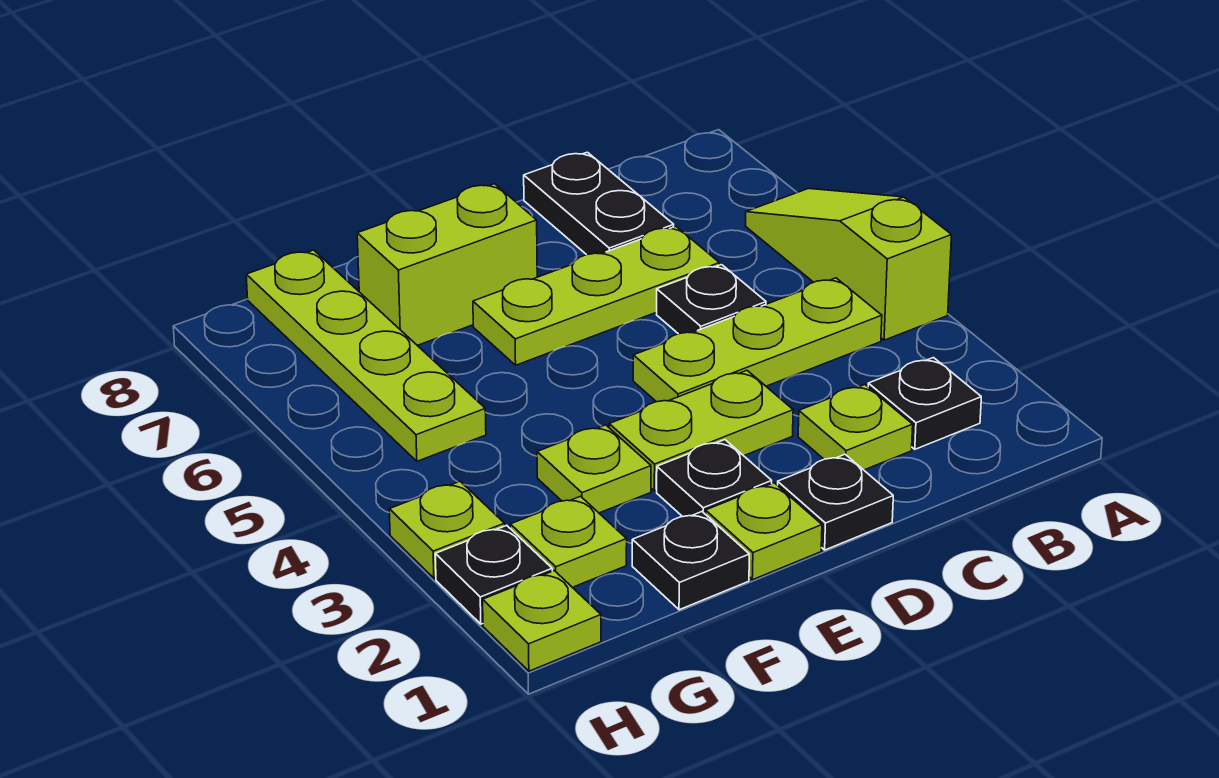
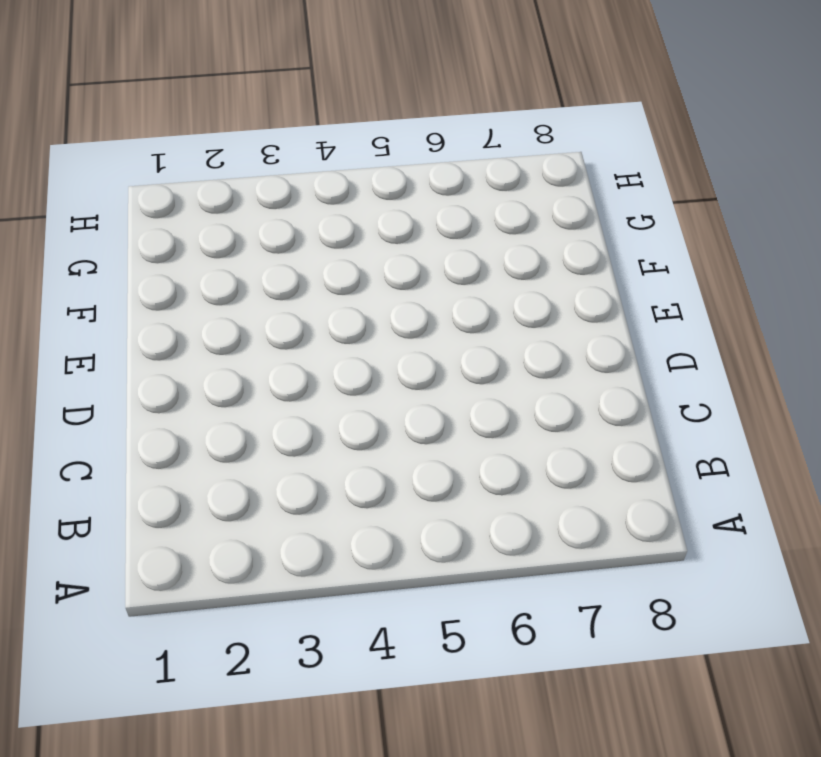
none -> lime 1x3 slope [745,189,952,340]
none -> black 1x1 plate [868,358,981,449]
none -> lime 1x3 plate [633,278,882,402]

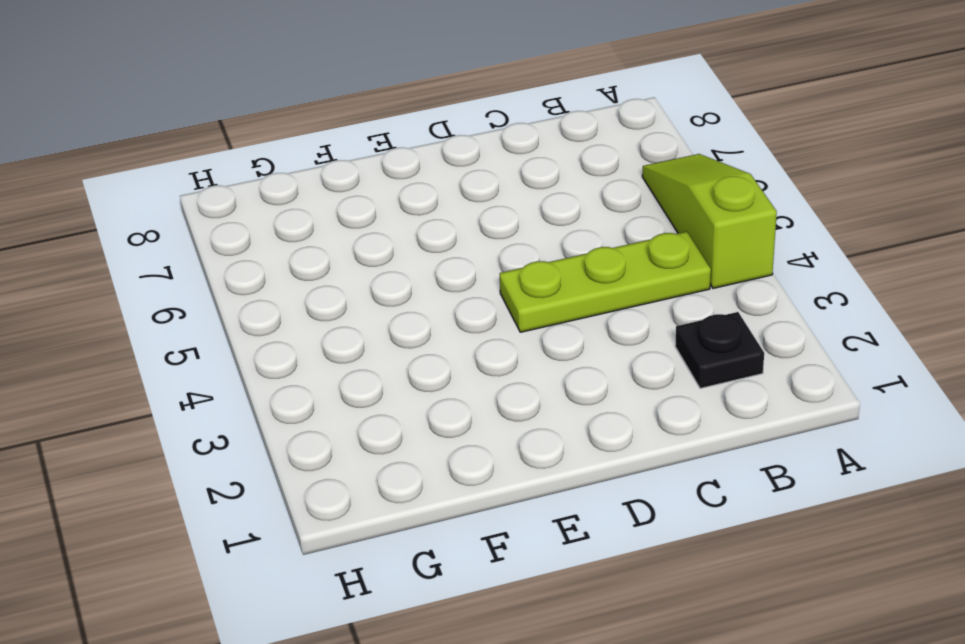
none -> lime 1x1 plate [798,385,913,470]
none -> black 1x1 plate [657,265,766,334]
none -> lime 1x3 plate [473,226,719,365]

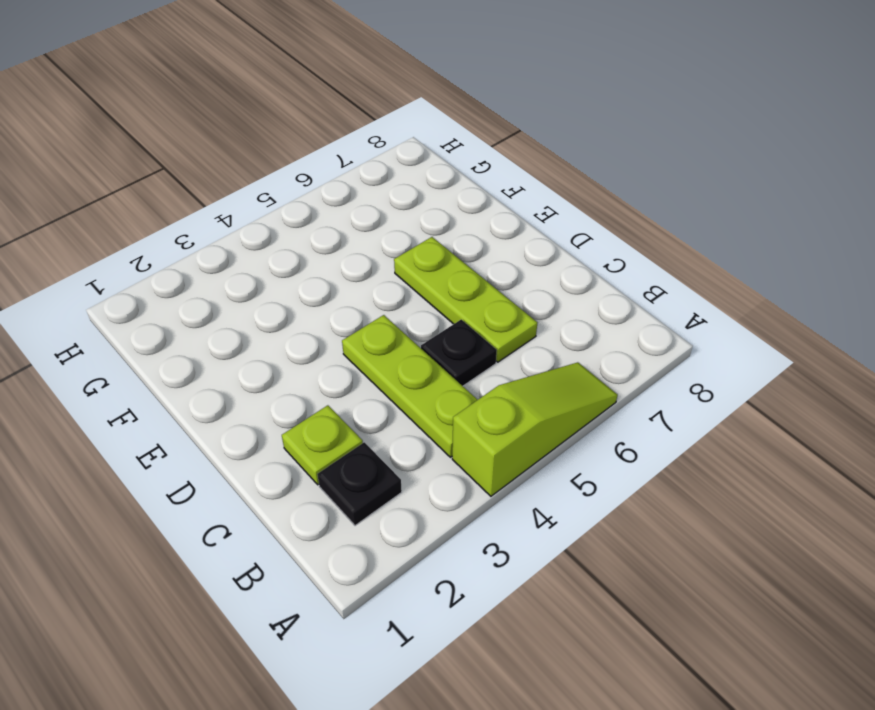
none -> black 1x2 plate [524,152,674,255]
none -> black 1x1 plate [778,454,893,550]
none -> lime 1x2 plate [609,370,793,491]

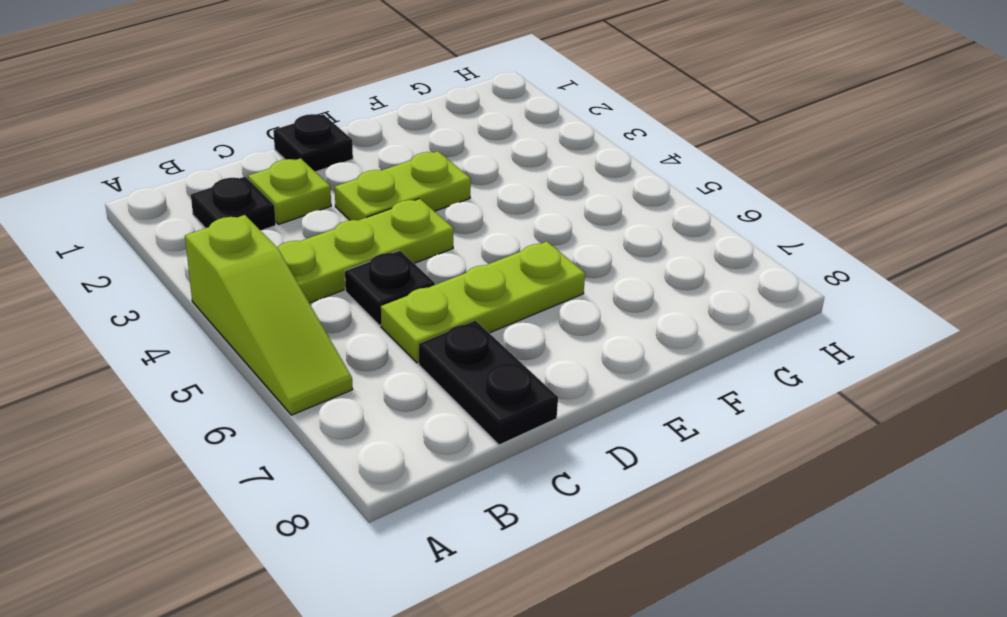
none -> lime 1x1 plate [706,483,822,580]
none -> black 1x1 plate [657,440,772,517]
none -> lime 1x2 brick [357,184,537,345]

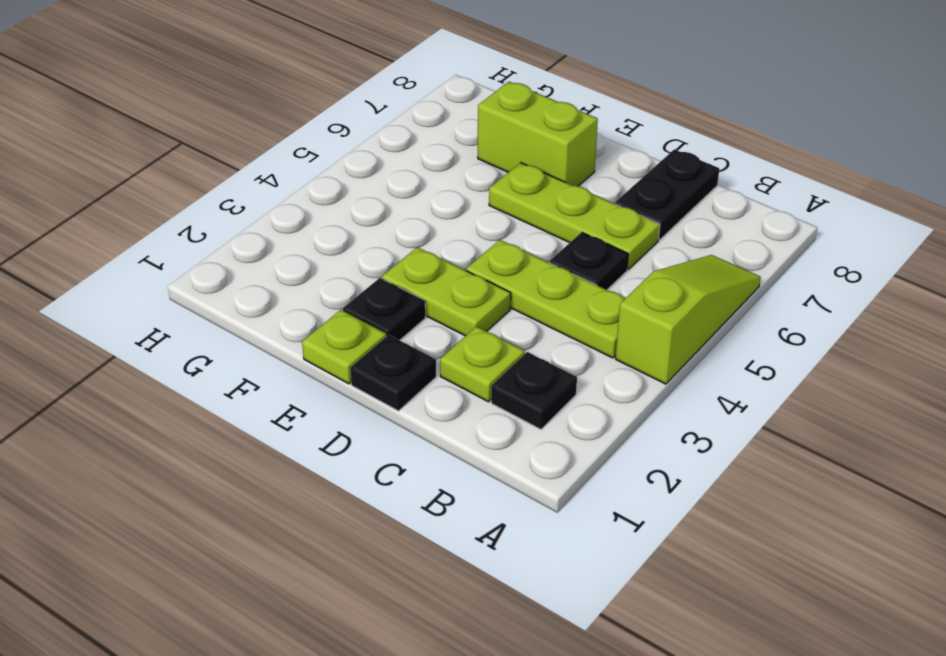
none -> black 1x1 plate [632,512,749,610]
none -> lime 1x1 plate [537,425,651,513]
none -> lime 1x1 plate [510,496,627,587]

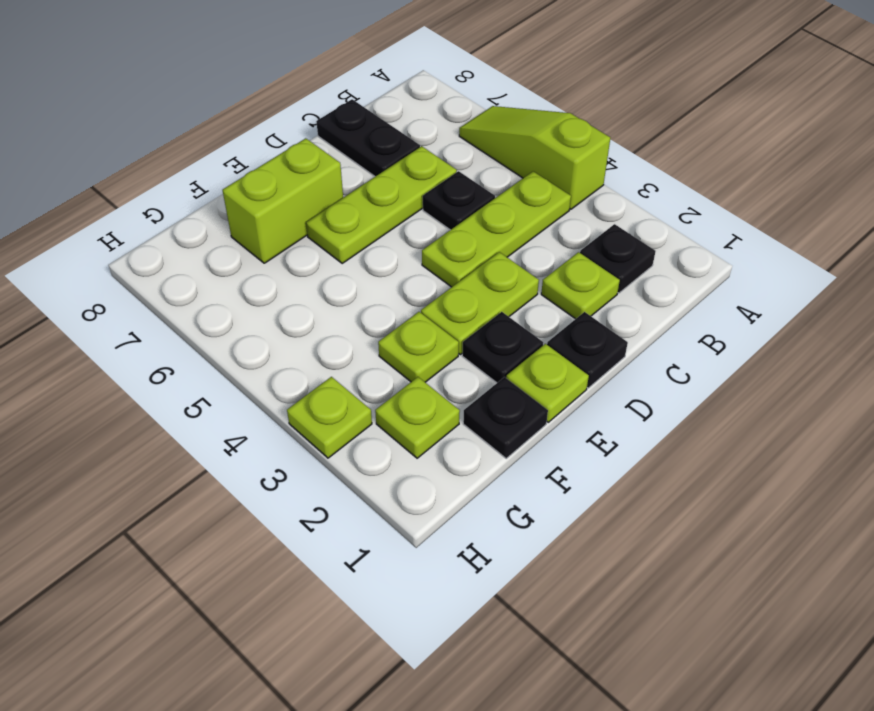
none -> lime 1x4 plate [246,250,486,461]
none -> lime 1x1 plate [483,571,601,671]
none -> black 1x1 plate [435,525,552,624]

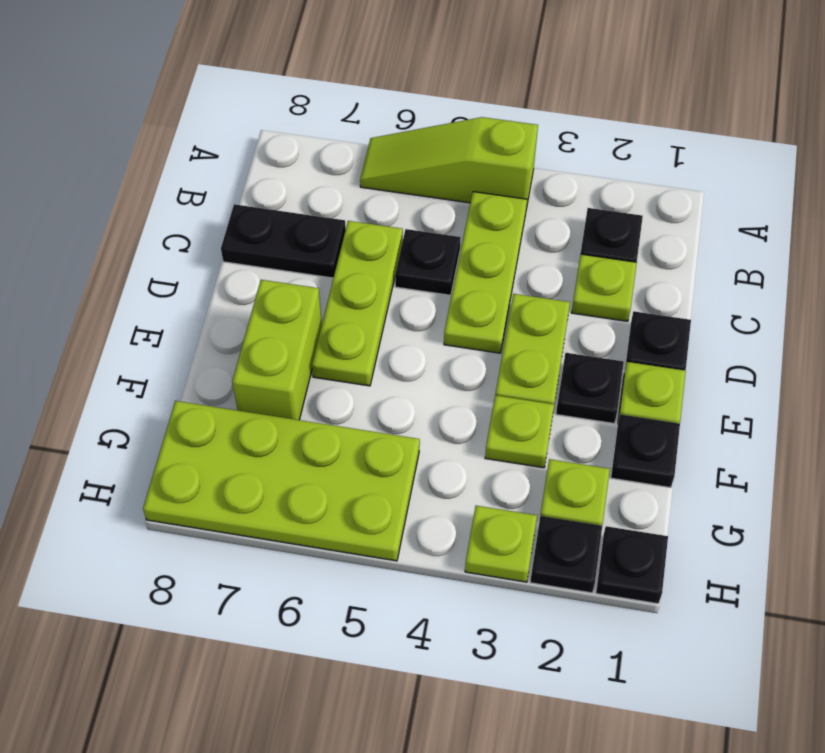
lime 2x4 plate [143,401,420,561] -> lime 1x4 plate [246,250,486,461]
black 1x1 plate [596,526,668,604] -> lime 1x1 plate [483,571,601,671]

